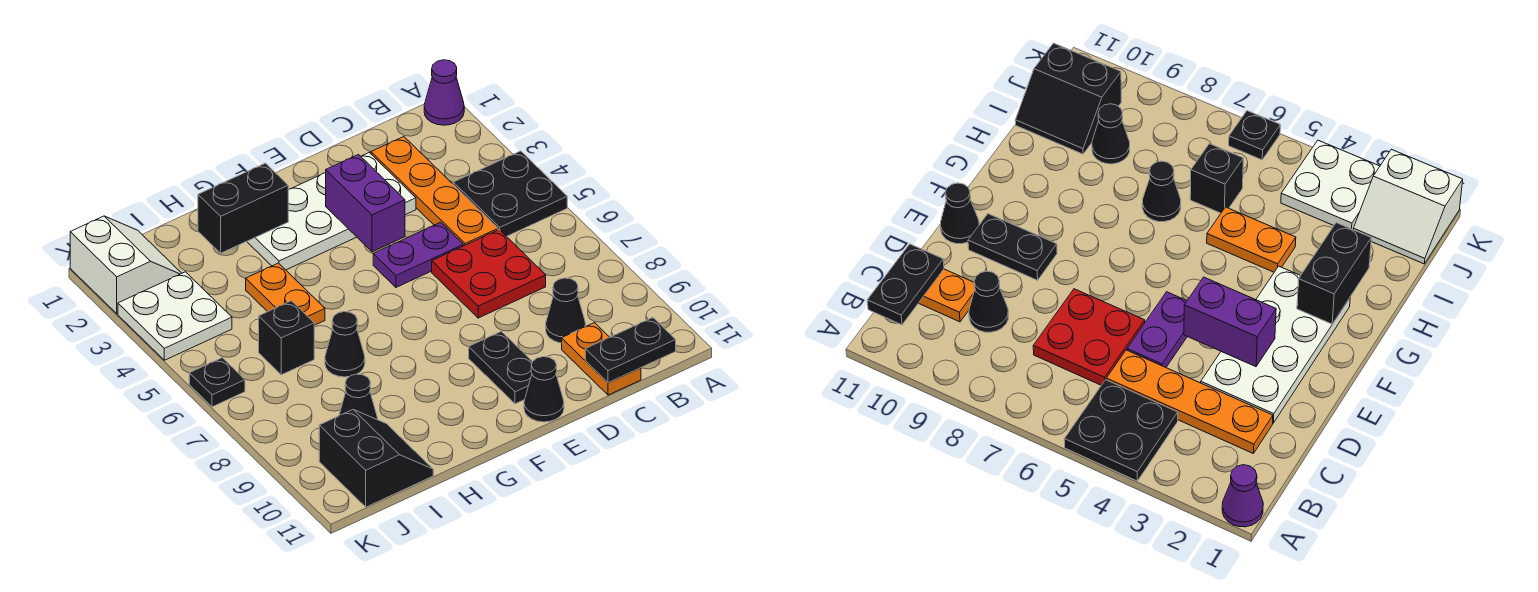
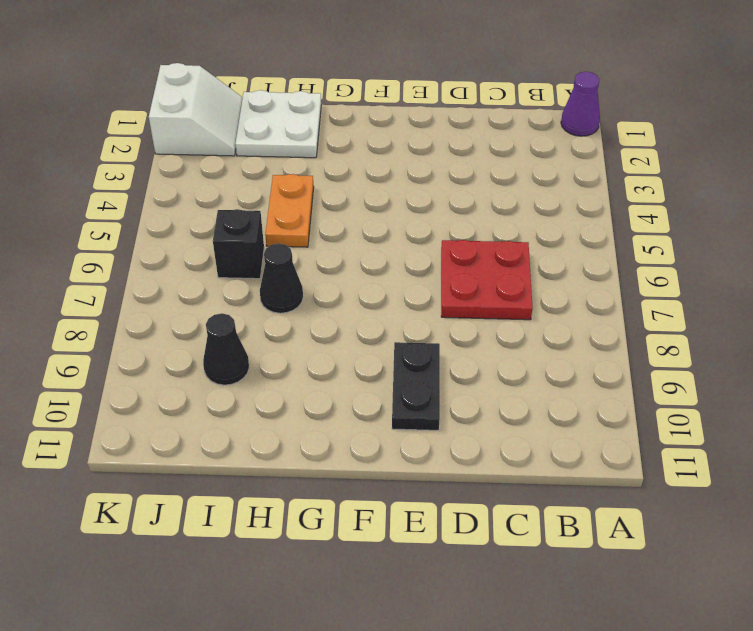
white 2x2 plate [235,90,321,158] -> white 2x2 plate moved to [118,272,232,360]
none -> black 2x2 plate [453,151,567,237]
none -> orange 1x4 plate [371,137,498,246]
none -> black 1x1 cone [546,278,586,343]

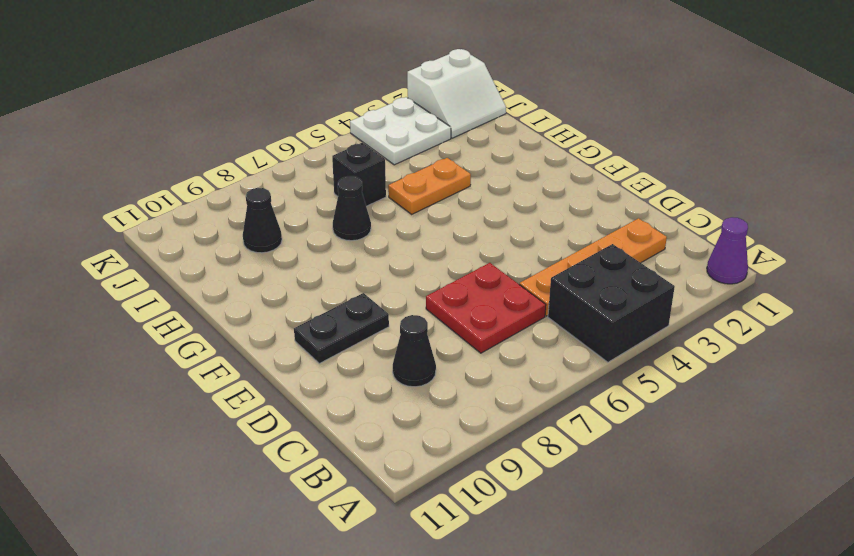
black 2x2 brick [548,244,675,362] -> black 2x2 plate [453,151,567,237]
none -> orange 1x2 plate [562,323,641,395]
none -> white 2x4 plate [247,153,416,270]
none -> purple 1x2 plate [373,222,463,287]

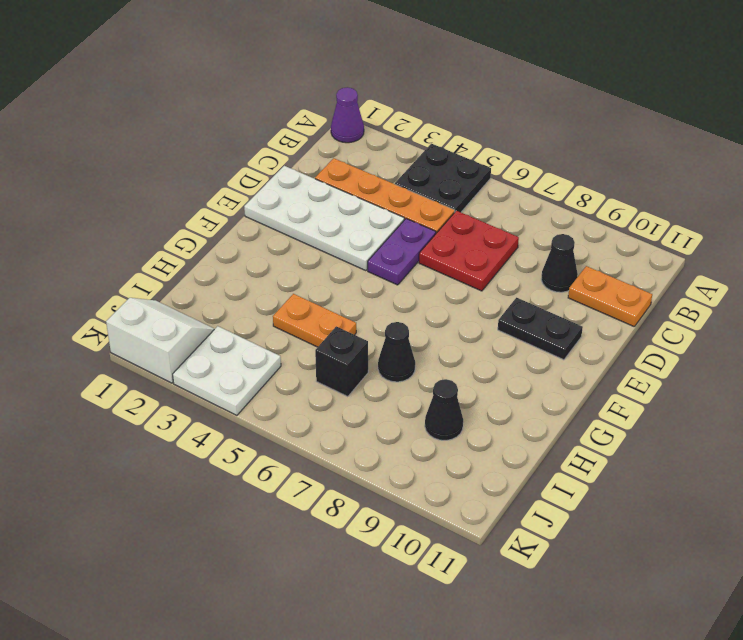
white 2x4 plate [244,166,404,271] -> white 2x4 plate turned to [247,153,416,270]
none -> black 1x1 cone [524,357,564,422]
none -> black 2x2 slope [319,410,433,507]
none -> black 1x1 plate [189,358,245,407]

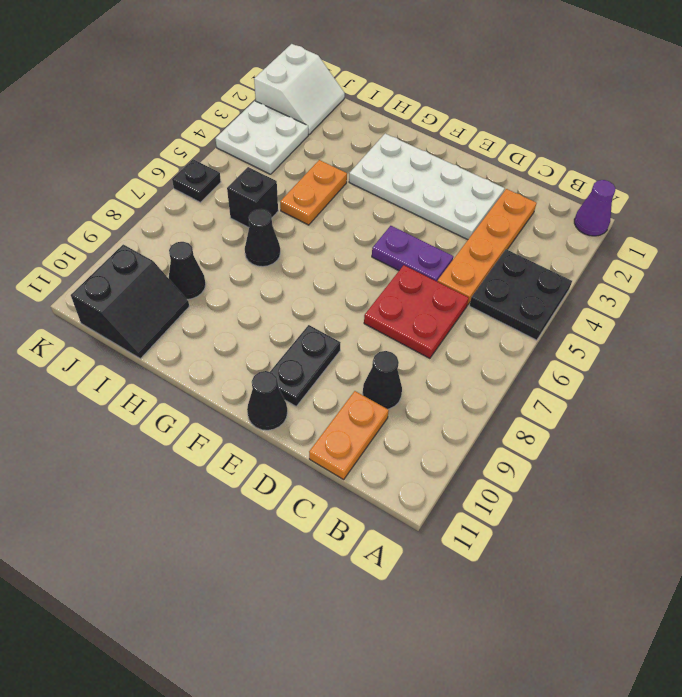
none -> black 1x2 plate [585,318,676,383]
none -> purple 1x2 brick [326,155,405,252]
none -> black 1x2 brick [198,163,288,253]

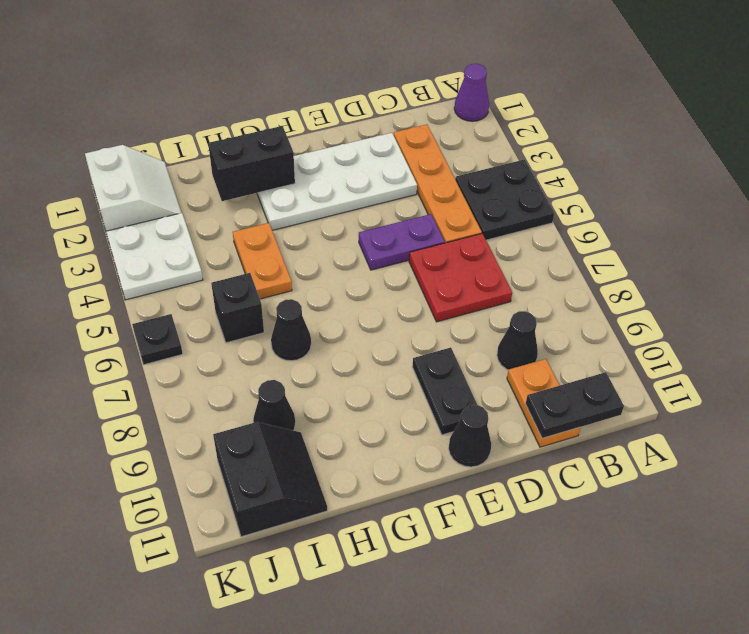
none -> purple 1x2 brick [326,155,405,252]

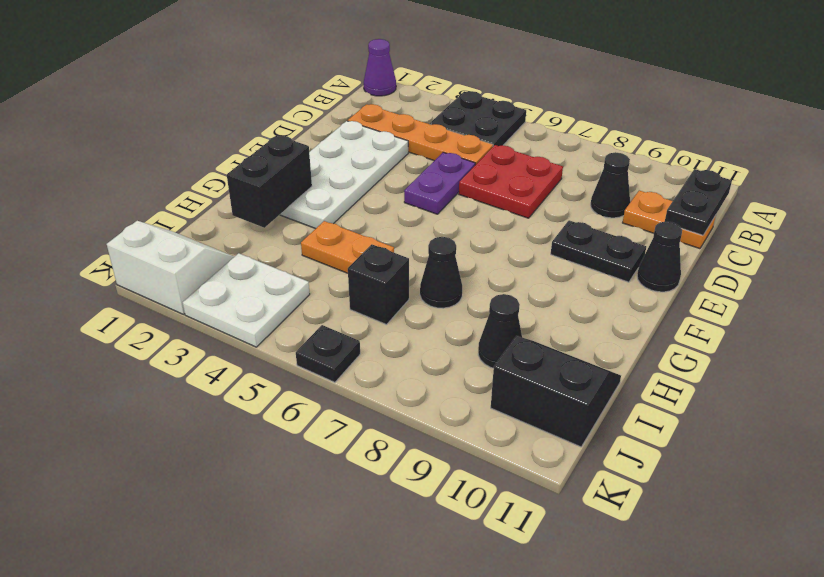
none -> purple 1x2 brick [326,155,405,252]

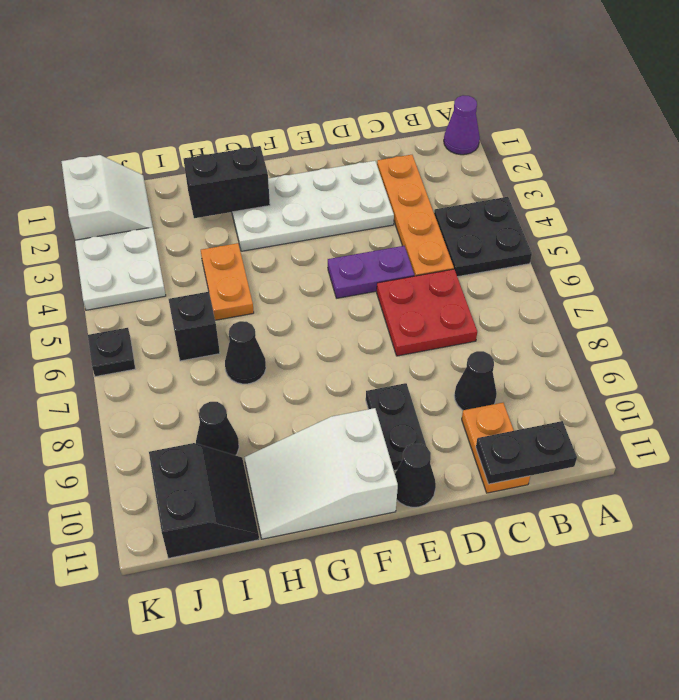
white 2x3 slope [245,408,398,539] -> none
none -> purple 1x2 brick [326,155,405,252]

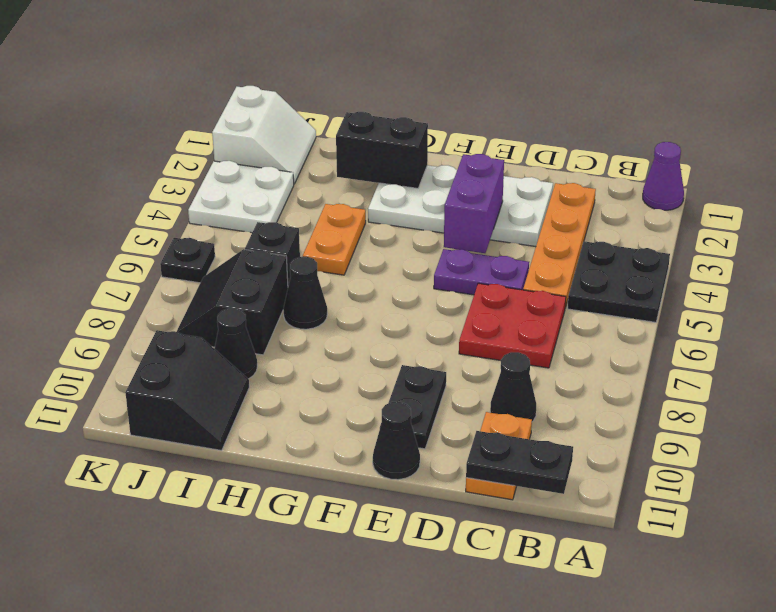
black 2x2 slope [177,249,288,355] -> none

